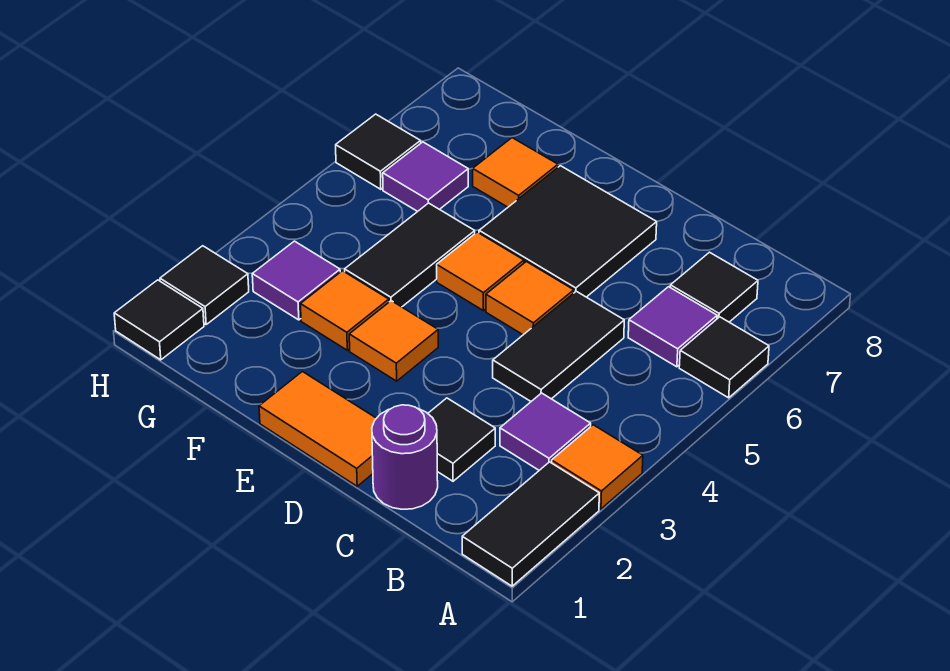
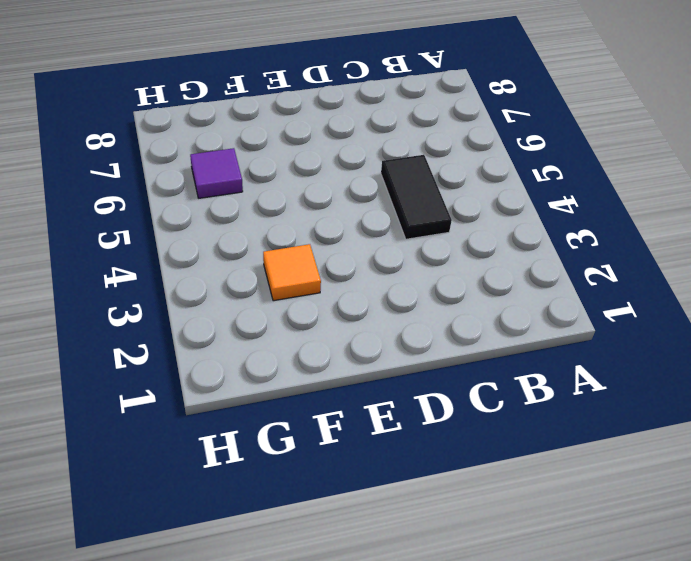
none -> black 1x2 tile [462,462,599,586]
none -> orange 1x1 tile [552,425,643,509]
none -> black 1x1 tile [679,317,769,398]

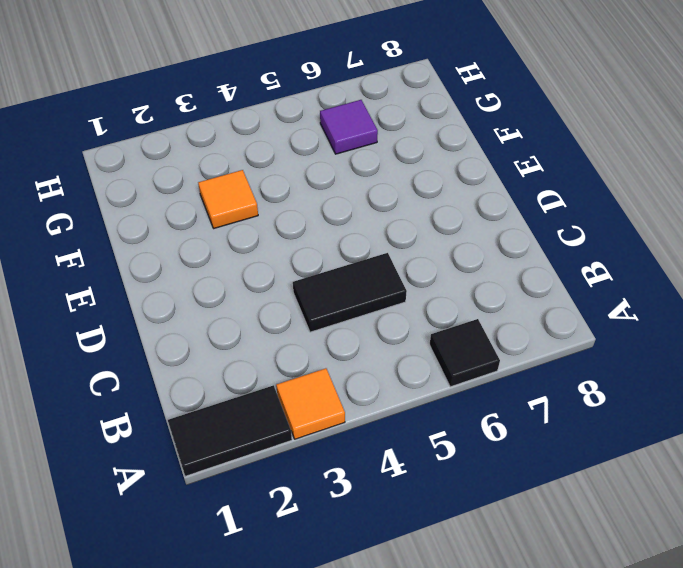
none -> purple 1x1 tile [500,393,591,470]
none -> purple 1x1 tile [628,287,717,367]
none -> black 1x1 tile [670,252,758,322]

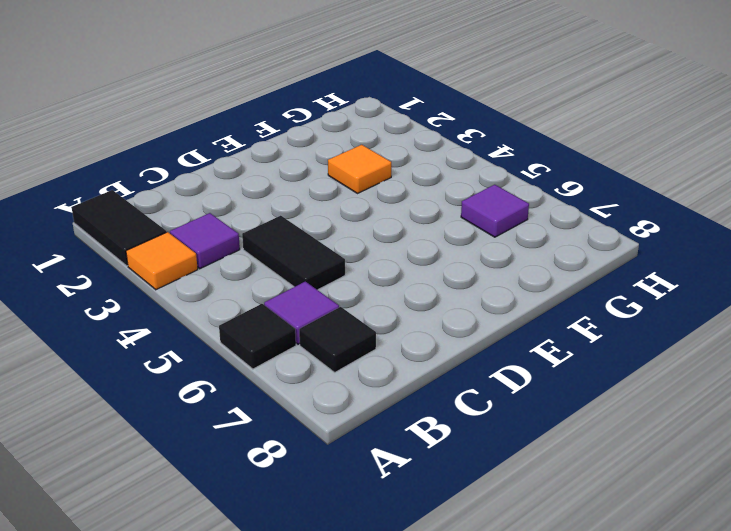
none -> purple 1x1 round brick [372,405,438,509]
none -> black 1x1 tile [428,398,495,481]
none -> orange 1x2 tile [259,372,376,486]

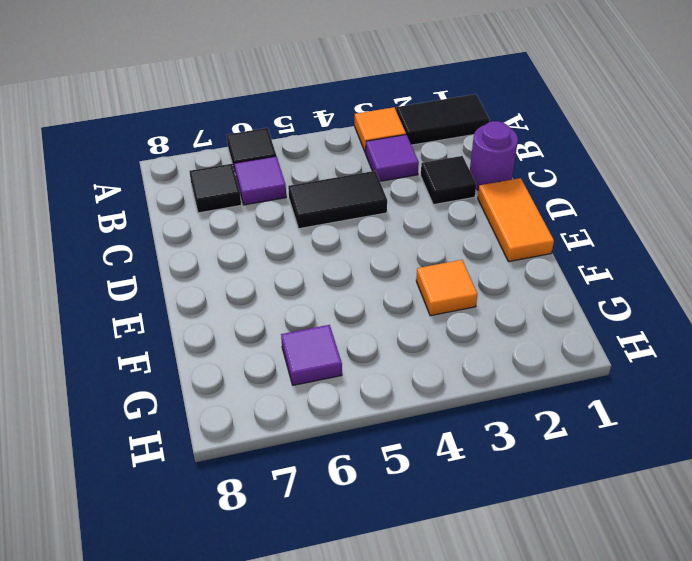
none -> orange 1x1 tile [486,262,574,335]
none -> black 2x2 tile [479,166,657,297]
none -> orange 1x1 tile [349,301,438,381]

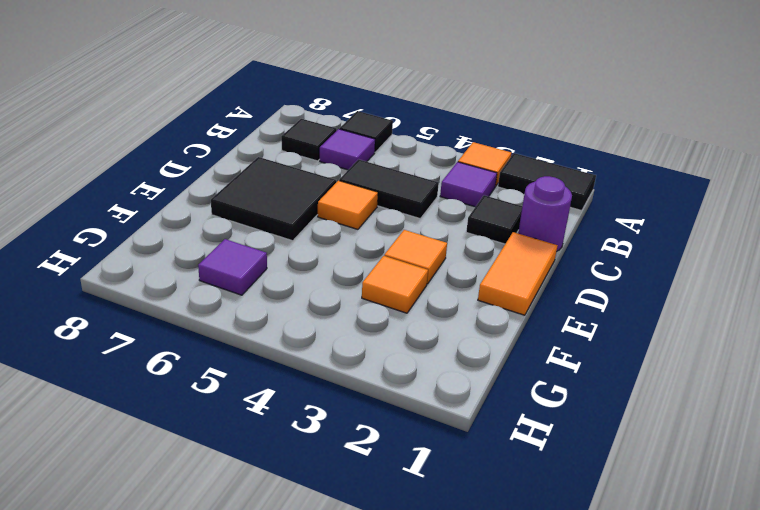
none -> orange 1x1 tile [437,232,524,311]
none -> black 1x2 tile [345,203,475,307]
none -> orange 1x1 tile [473,138,558,207]

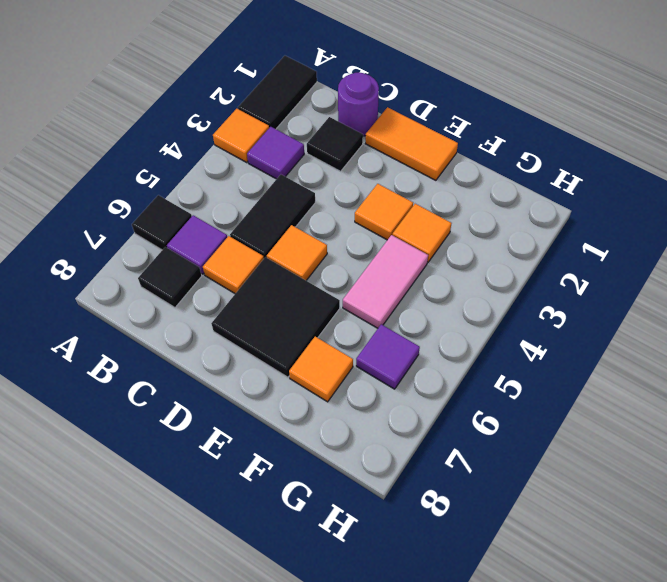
orange 1x1 tile [203,236,264,294] -> orange 1x1 tile moved to [437,232,524,311]
pink 1x2 tile [343,235,428,328] -> black 1x2 tile [345,203,475,307]
none -> purple 1x1 tile [252,241,340,320]
none -> black 1x1 tile [114,280,204,360]
none -> black 1x1 tile [160,246,249,324]

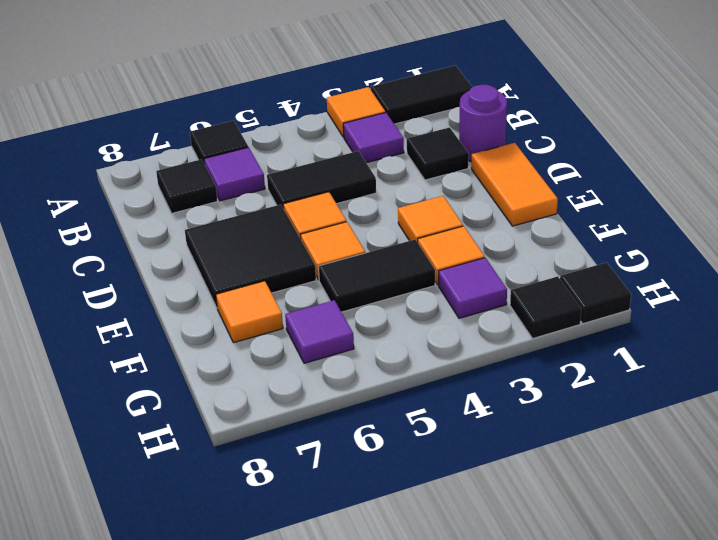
none -> black 1x1 tile [336,114,421,189]

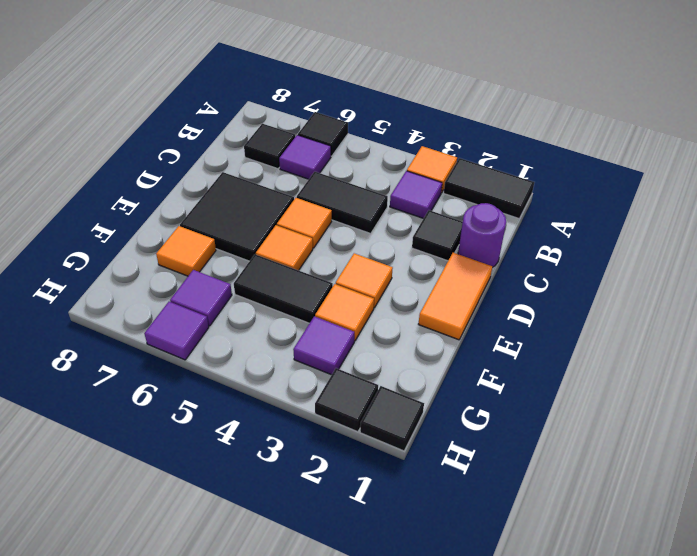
purple 1x1 tile [144,302,209,360] -> black 1x1 tile [336,114,421,189]

